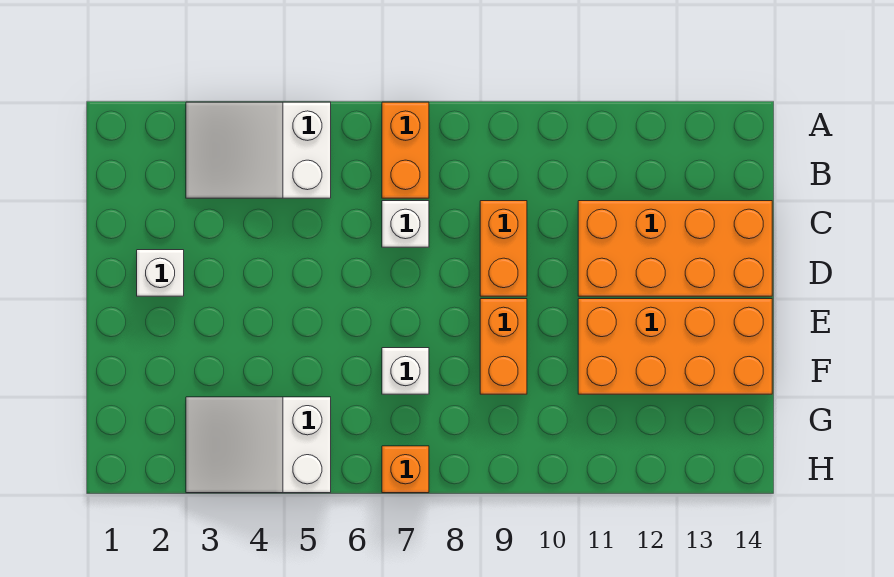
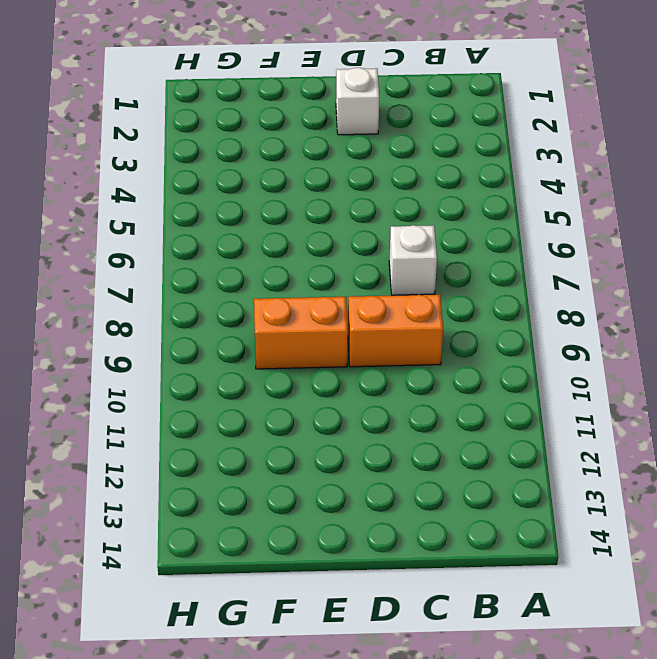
none -> white 2x3 slope [186,102,331,198]
none -> orange 1x2 brick [382,102,429,198]

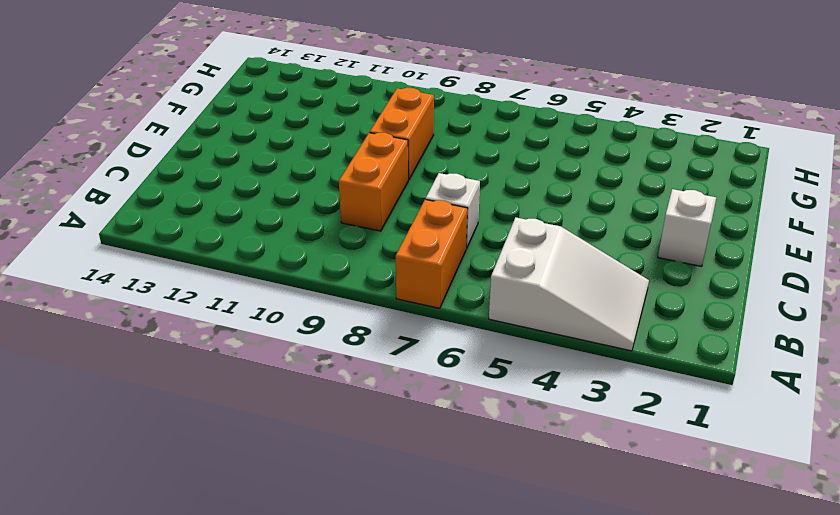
none -> orange 2x4 brick [578,201,772,296]
none -> orange 2x4 brick [578,299,772,394]

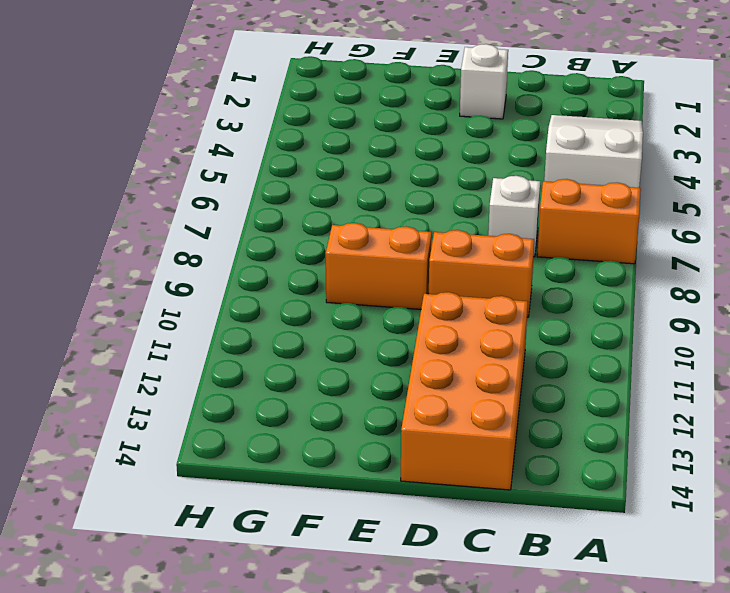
none -> orange 2x4 brick [578,299,772,394]
none -> white 1x1 brick [382,348,429,394]

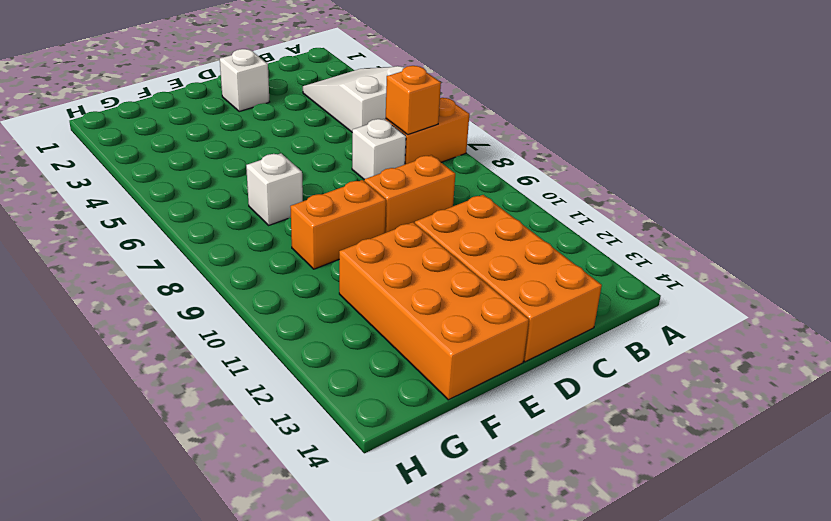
orange 1x1 brick [386,66,441,134] -> orange 1x1 brick moved to [382,446,429,493]
none -> white 2x3 slope [186,397,331,493]

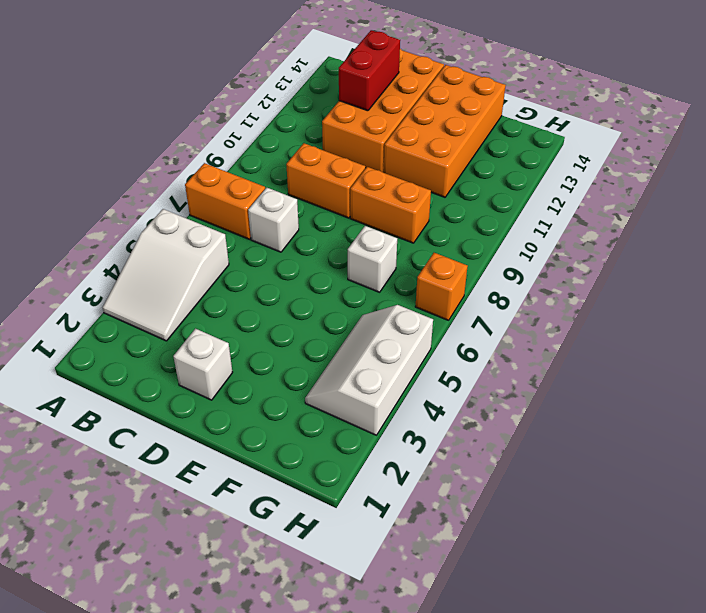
red 1x2 brick [339,30,400,111] -> none
white 2x3 slope [305,305,433,435] -> white 2x3 slope turned to [186,397,331,493]

